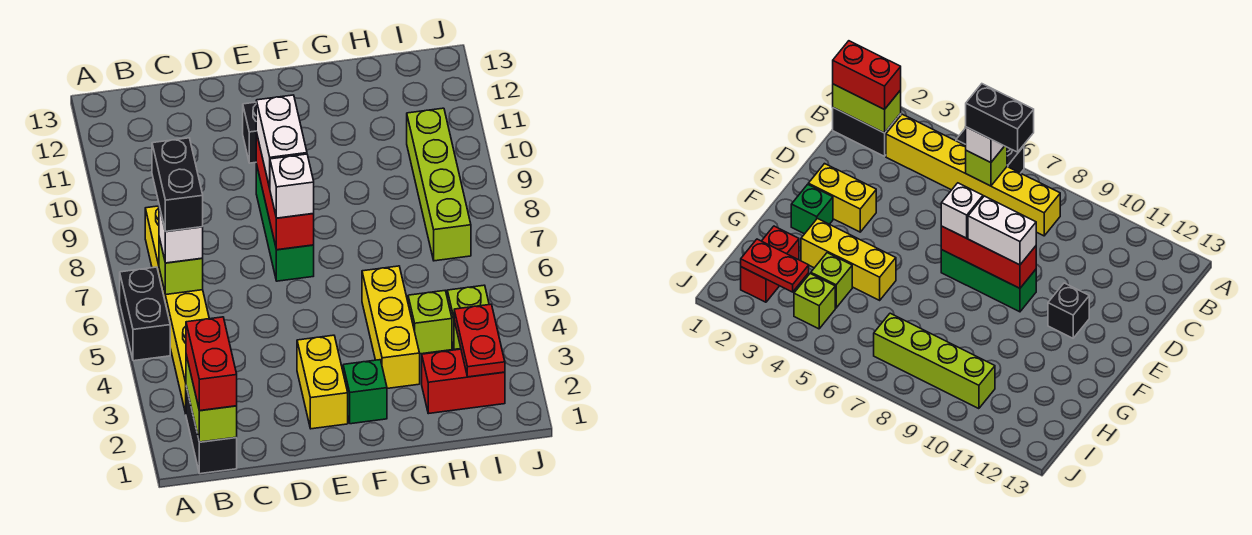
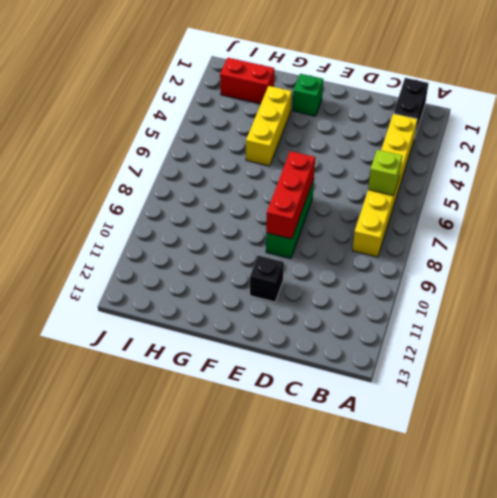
none -> black 1x2 brick [120,267,170,361]
none -> yellow 1x2 brick [297,335,348,429]
none -> lime 1x1 brick [408,291,452,354]

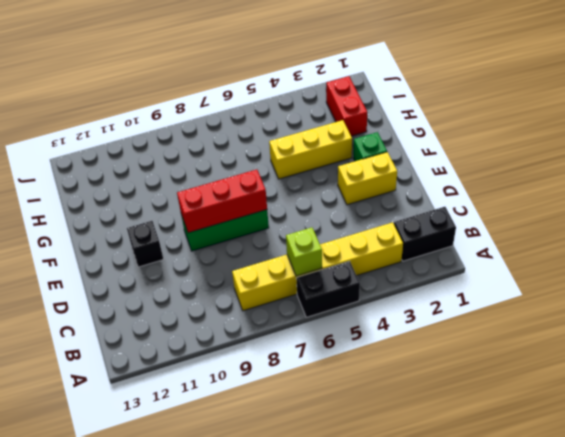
none -> lime 1x1 brick [408,291,452,354]
none -> lime 1x1 brick [447,285,489,349]
none -> lime 1x4 brick [407,108,471,261]

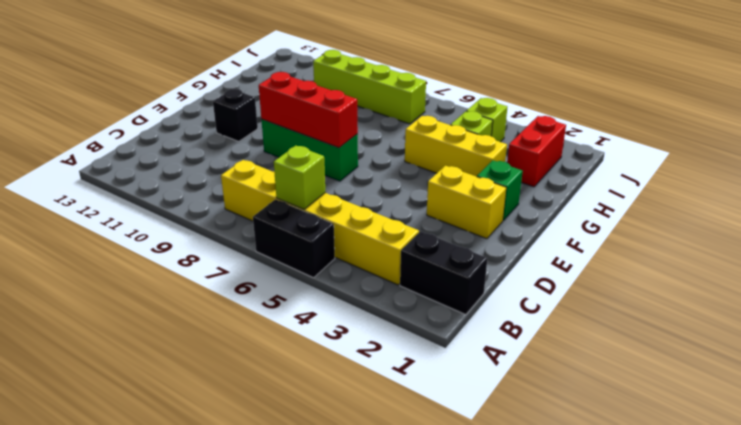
none -> lime 1x2 brick [186,355,237,442]
none -> red 1x2 plate [454,304,505,377]
none -> red 1x2 brick [186,317,237,411]

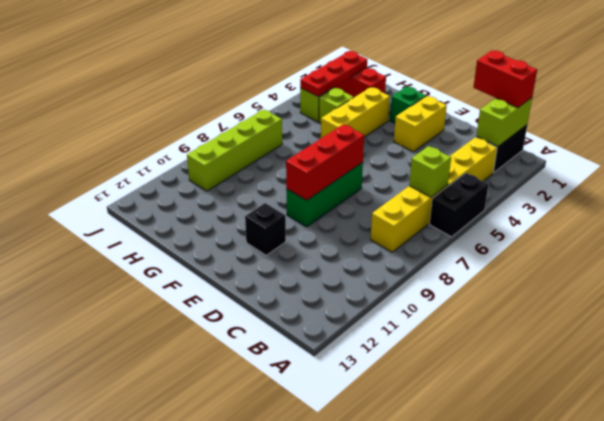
red 1x2 brick [473,51,537,108] -> red 1x2 brick turned to [186,317,237,411]
red 1x3 plate [300,51,367,97] -> red 1x2 plate [454,304,505,377]
none -> white 1x1 brick [159,206,203,263]
none -> white 1x1 brick [270,154,314,218]
none -> white 1x2 brick [256,95,307,188]

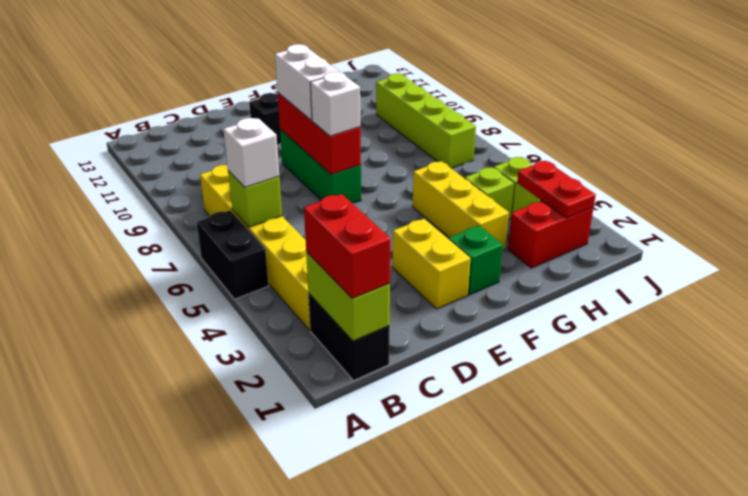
none -> black 1x2 brick [152,138,203,232]

